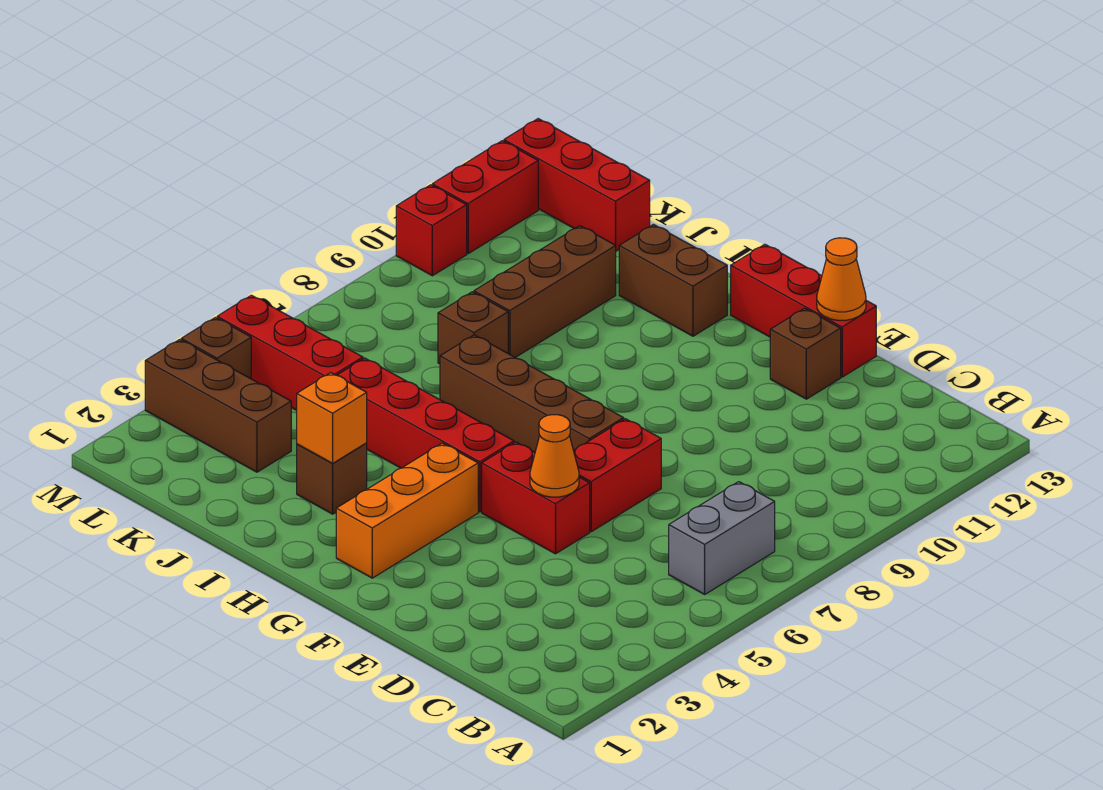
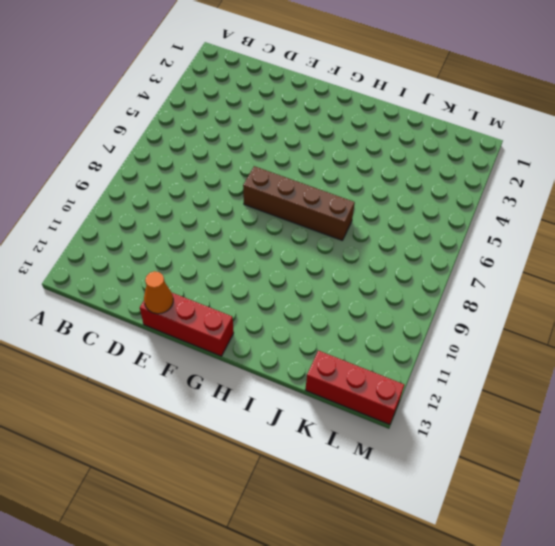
none -> grey 1x2 brick [669,482,775,594]
none -> red 1x2 brick [482,442,590,554]
none -> red 1x2 brick [574,419,661,532]

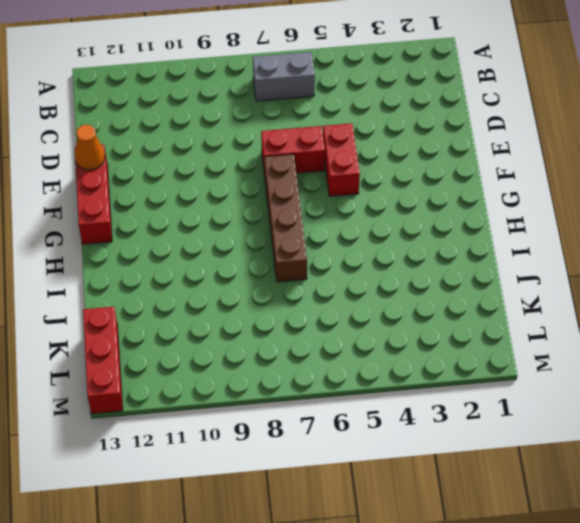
none -> brown 1x1 brick [770,308,841,399]
none -> orange 1x3 brick [336,443,478,578]
none -> red 1x4 brick [337,358,514,512]

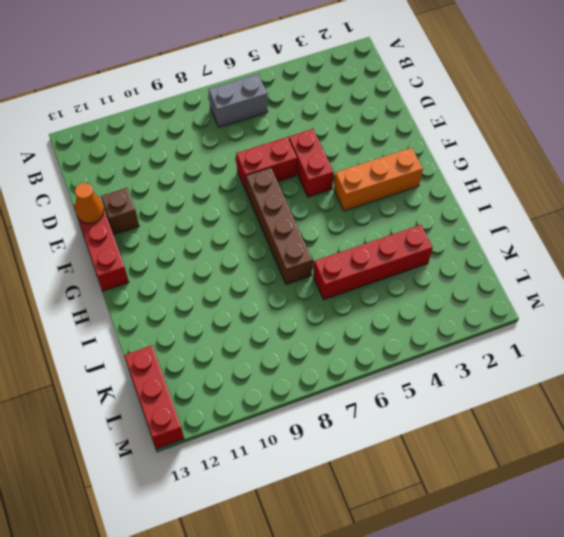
red 1x4 brick [313,225,433,299] -> red 1x4 brick turned to [337,358,514,512]
none -> brown 1x2 brick [619,225,727,336]
none -> brown 1x1 brick [297,443,367,514]
none -> brown 1x1 brick [438,292,508,364]

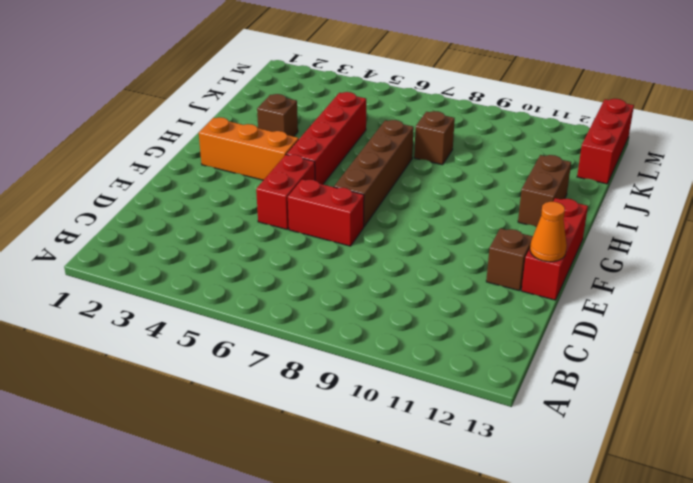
none -> grey 1x2 brick [669,482,775,594]
none -> brown 1x3 brick [474,226,616,358]
none -> brown 1x3 brick [145,339,291,472]

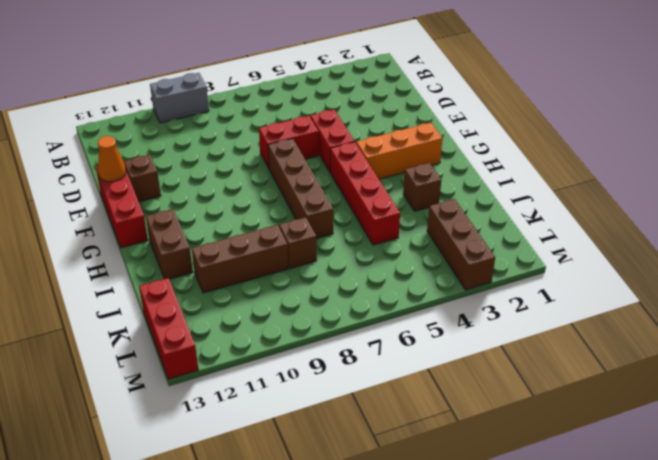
grey 1x2 brick [150,73,209,123] -> grey 1x2 brick moved to [669,482,775,594]
none -> red 1x3 brick [217,295,363,410]
none -> brown 1x1 brick [181,317,251,379]
none -> red 1x1 brick [396,185,467,276]

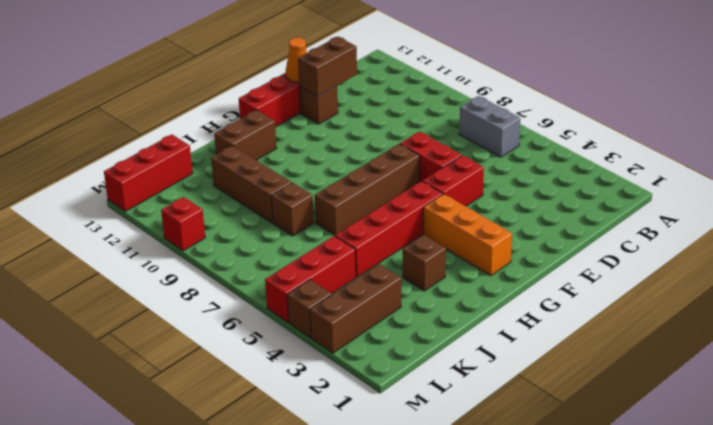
brown 1x2 brick [298,37,357,96] -> none
none -> red 1x2 brick [432,141,538,253]
none -> orange 1x1 cone [530,415,579,497]
none -> orange 1x1 brick [297,373,367,463]

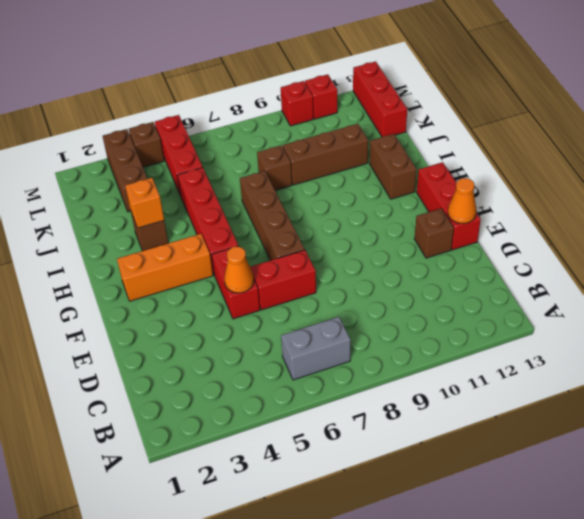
red 1x1 brick [305,74,337,119] -> red 1x2 brick [432,141,538,253]

